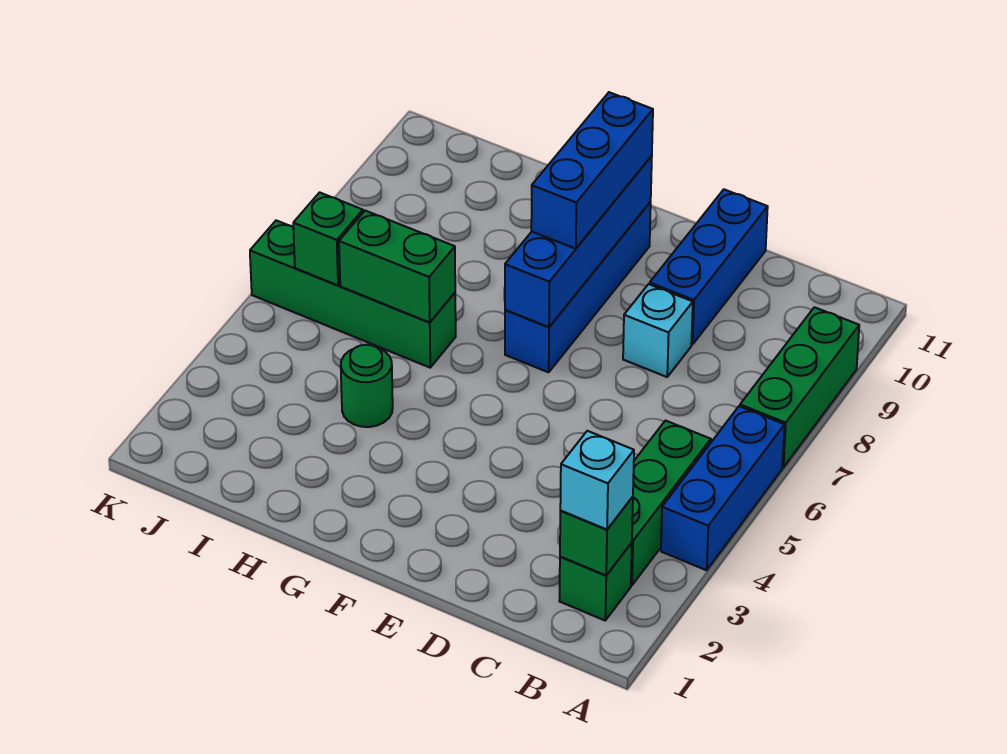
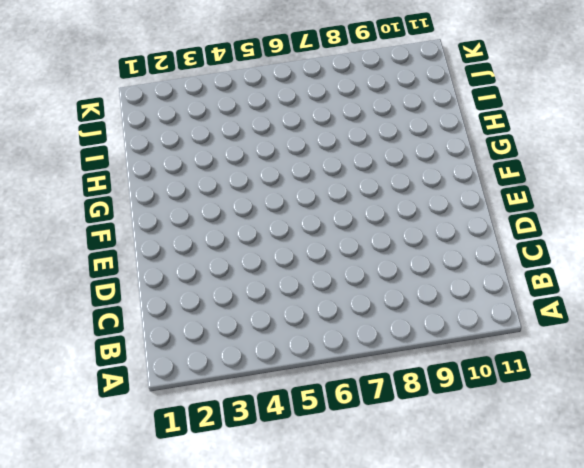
none -> blue 1x3 brick [661,406,785,570]
none -> green 1x3 brick [740,307,859,467]
none -> green 1x1 brick [559,543,632,620]

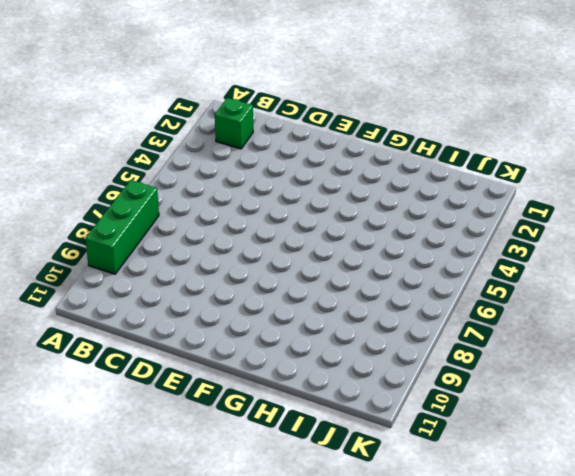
none -> blue 1x3 brick [661,406,785,570]
none -> green 1x3 brick [631,421,711,585]
none -> cyan 1x1 brick [623,284,693,377]

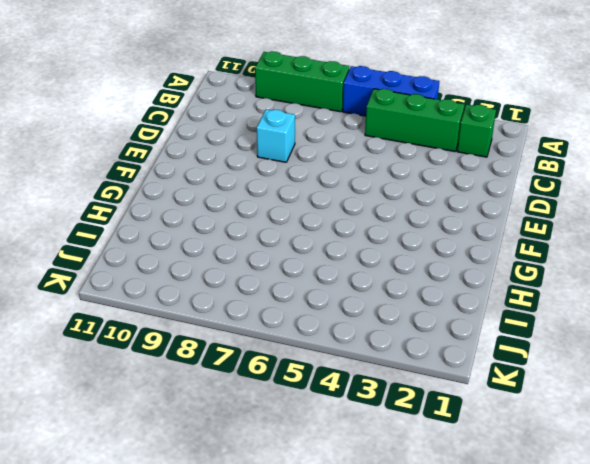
none -> blue 1x3 brick [650,189,768,345]
none -> blue 1x4 brick [505,202,651,372]
none -> green 1x1 round brick [341,345,393,427]

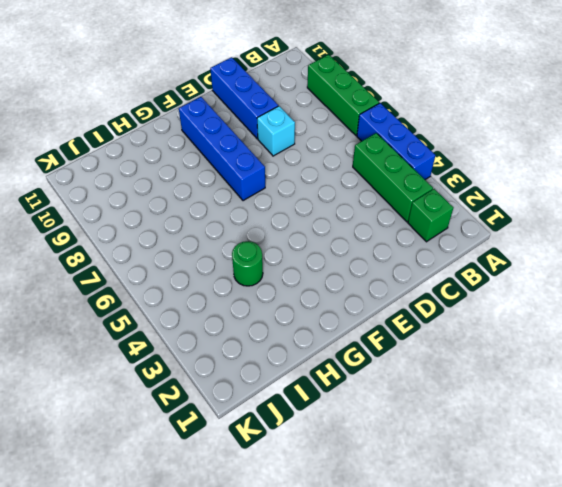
none -> green 1x4 brick [250,220,456,368]
none -> green 1x1 brick [560,497,633,575]
none -> blue 1x4 brick [505,156,652,327]

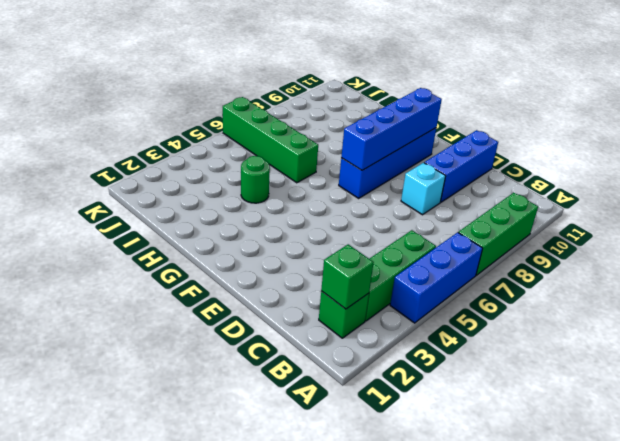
none -> green 1x2 brick [339,211,455,322]
none -> green 1x1 brick [293,192,363,285]
none -> cyan 1x1 brick [560,431,634,529]

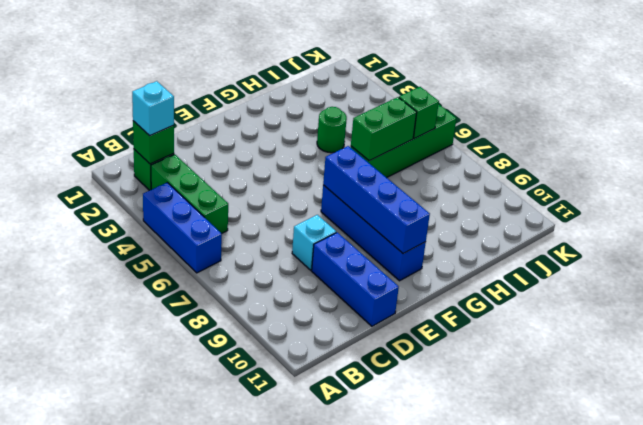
none -> green 1x3 brick [740,307,859,467]
none -> blue 1x3 brick [531,92,653,249]

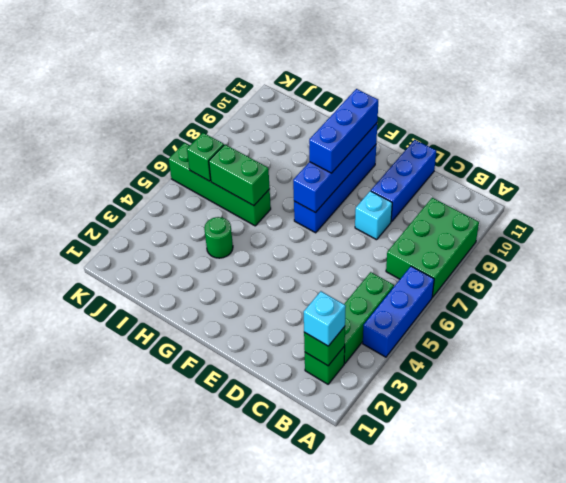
green 2x3 brick [386,198,479,297] -> green 1x3 brick [740,307,859,467]

